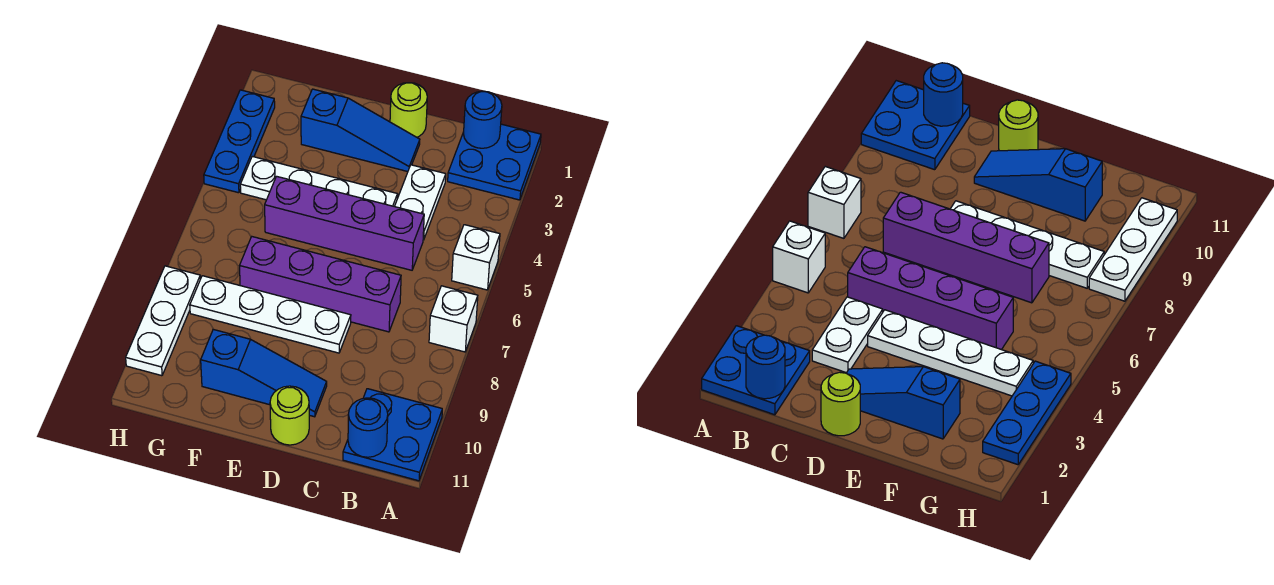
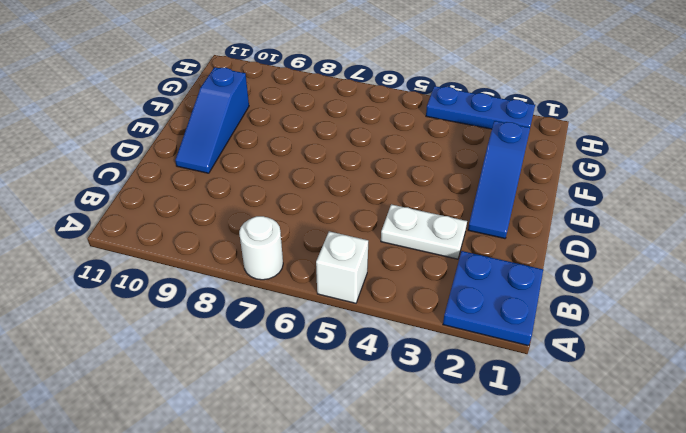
white 1x1 round brick [239,216,283,280] -> white 1x1 brick [429,286,478,352]
none -> blue 2x2 plate [343,389,442,481]
none -> purple 1x4 brick [265,176,424,270]
none -> purple 1x4 brick [240,237,401,332]

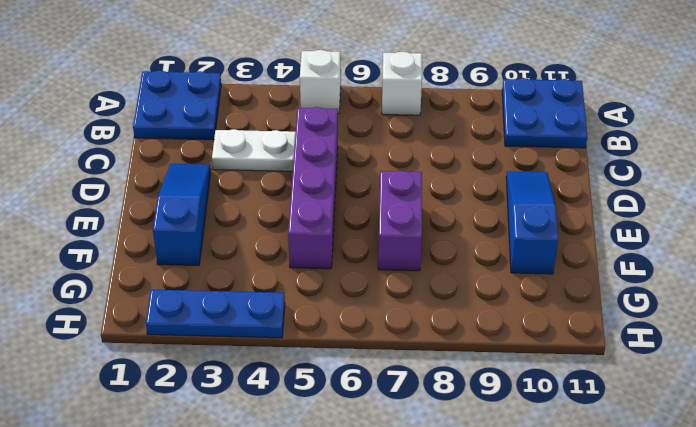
purple 1x2 brick [378,171,422,271] -> purple 1x4 brick [240,237,401,332]
none -> lime 1x1 round brick [390,83,427,137]
none -> white 1x4 plate [240,156,397,207]
none -> white 1x4 plate [190,276,351,353]

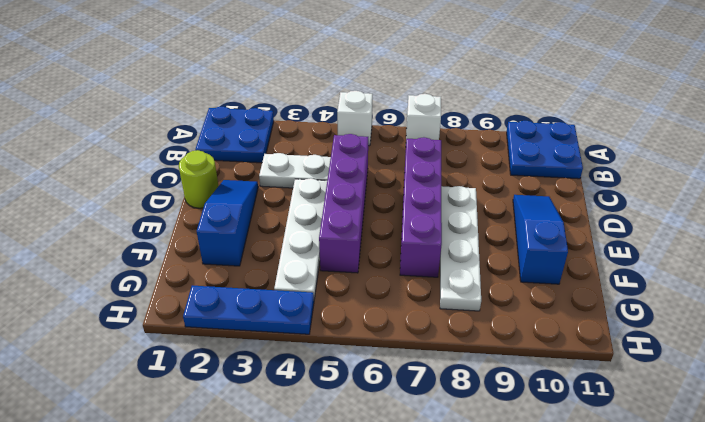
none -> lime 1x1 round brick [270,386,309,445]
none -> white 1x3 plate [126,266,200,376]
none -> blue 1x1 round brick [464,91,502,148]

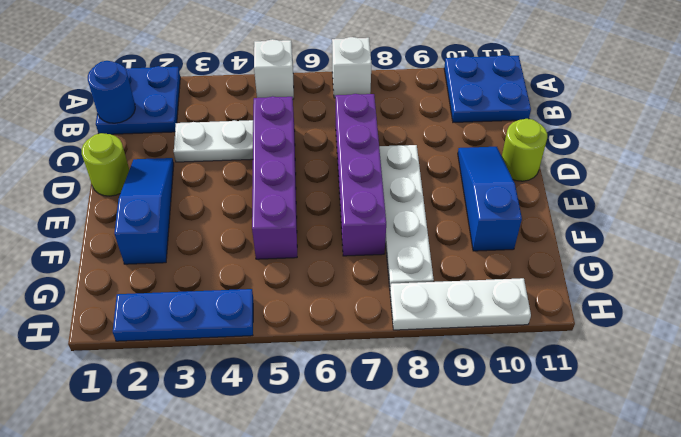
none -> white 1x4 plate [240,156,397,207]
none -> blue 1x1 round brick [348,398,388,457]

